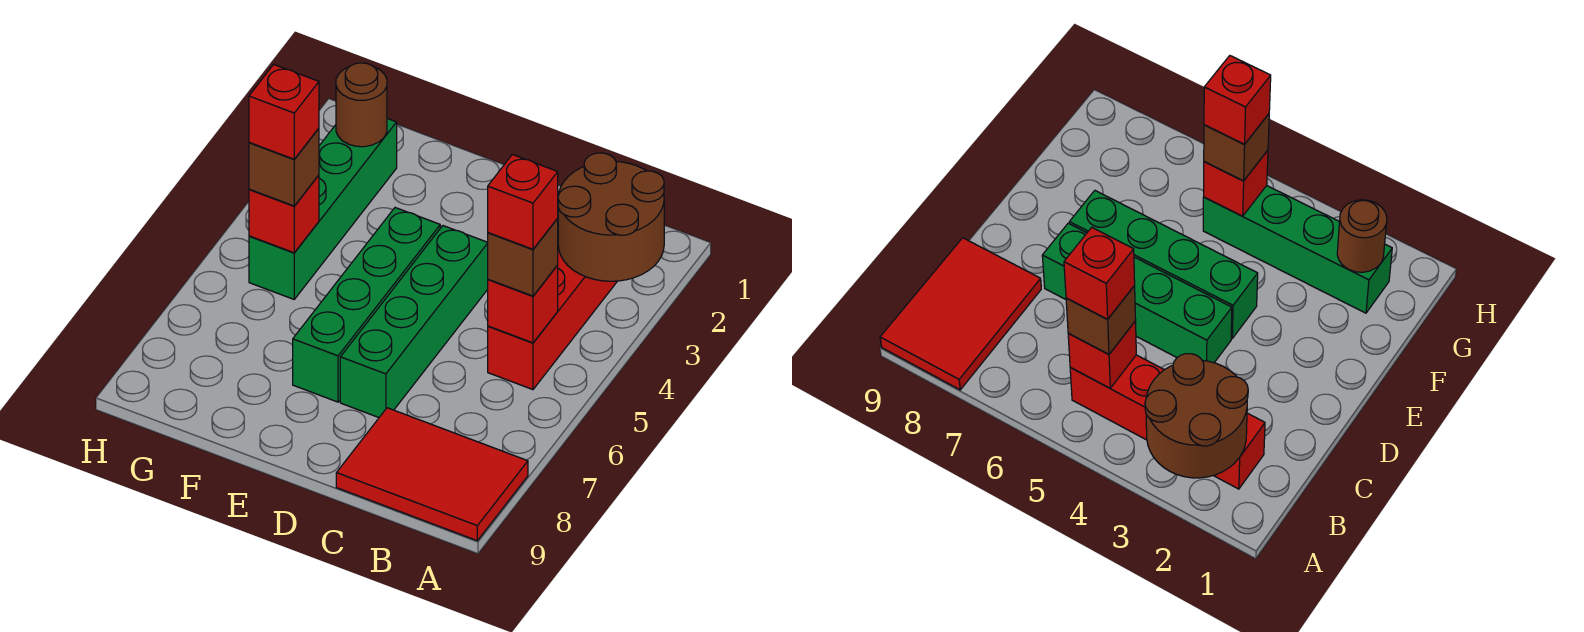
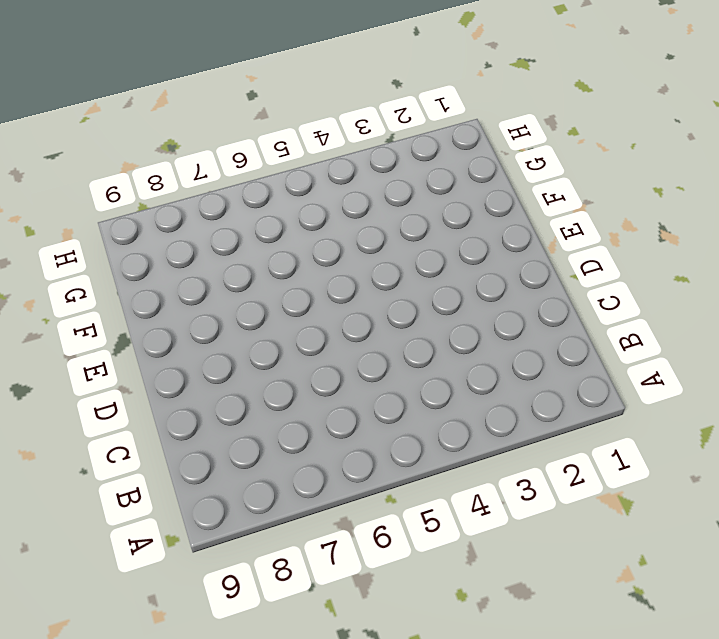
none -> red 2x3 tile [336,408,528,540]
none -> red 1x4 brick [488,247,617,390]
none -> green 1x4 brick [340,226,488,417]

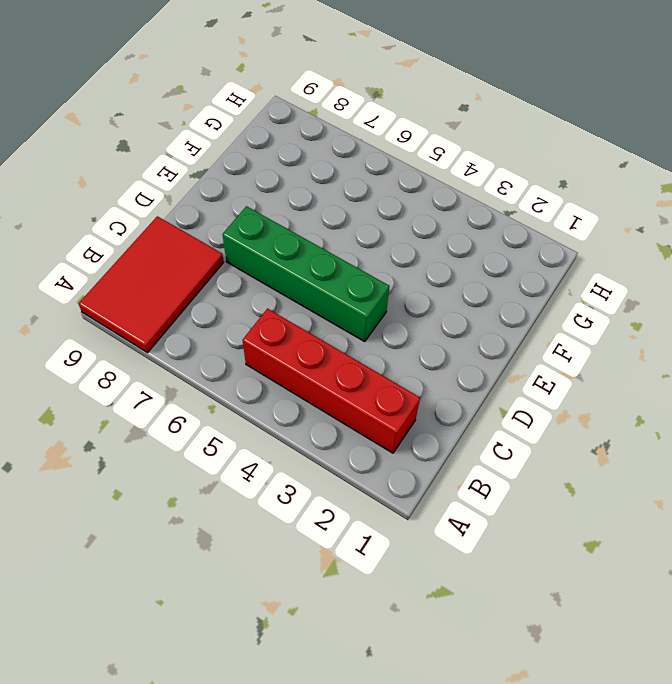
none -> green 1x4 brick [293,208,440,402]
none -> green 1x4 brick [249,119,397,299]
none -> brown 2x2 round brick [558,153,664,281]

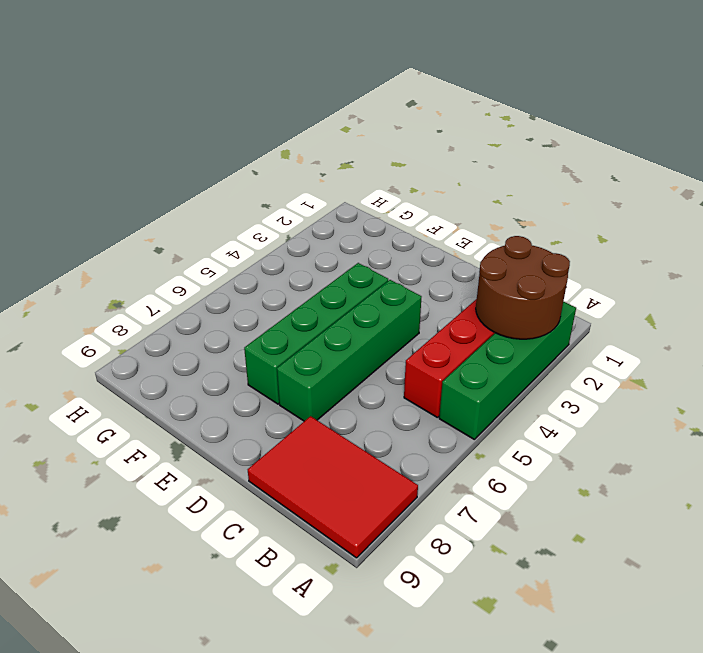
green 1x4 brick [439,301,576,439] -> green 1x4 brick moved to [249,119,397,299]
none -> red 1x1 brick [488,265,558,343]
none -> brown 1x1 round brick [336,63,387,147]
none -> red 1x1 brick [249,175,319,253]

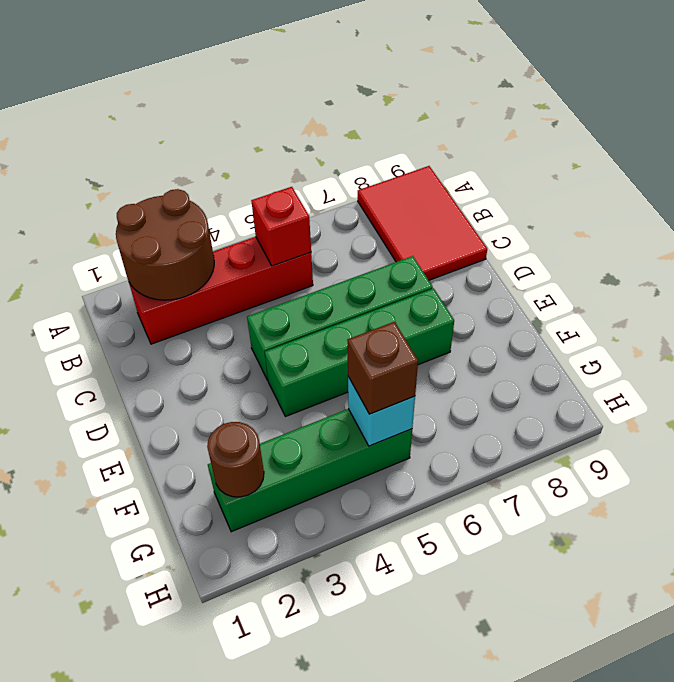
cyan 1x1 brick [348,377,415,446] -> red 1x1 brick [249,175,319,253]
none -> brown 1x1 brick [488,219,558,296]
none -> red 1x1 brick [488,155,558,249]
none -> red 1x1 brick [249,64,319,159]

